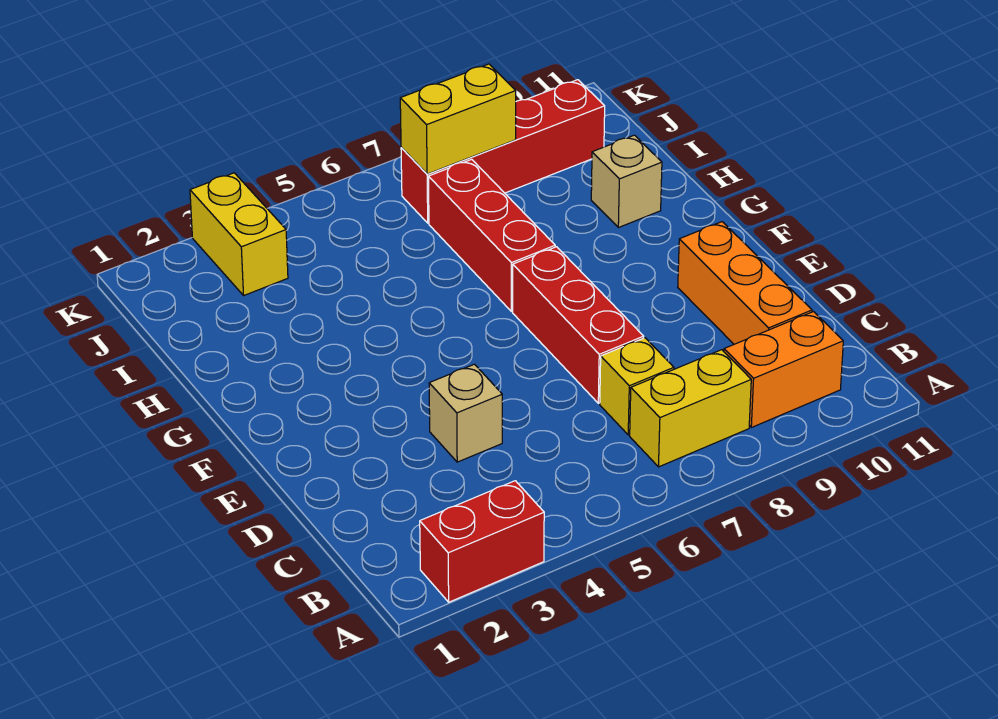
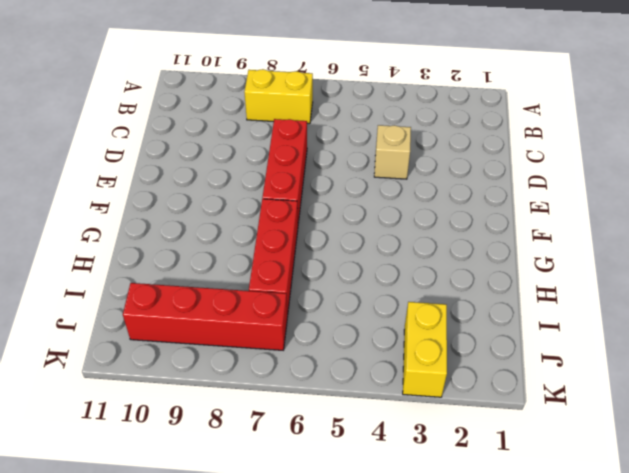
none -> red 1x2 brick [420,481,544,602]
none -> orange 1x2 brick [724,312,843,427]
none -> yellow 1x1 brick [600,338,674,435]

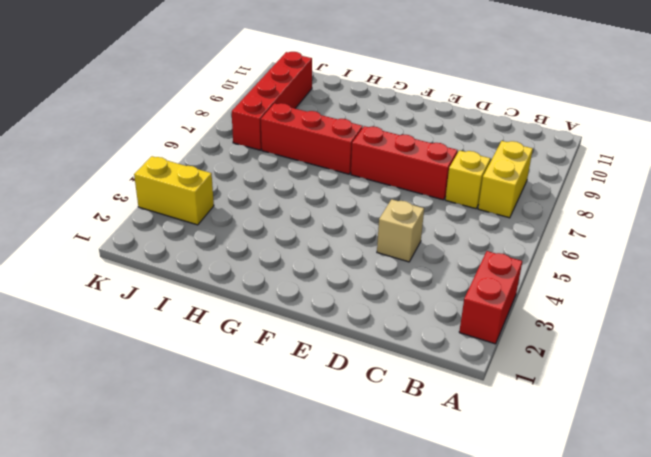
none -> orange 1x2 brick [724,312,843,427]
none -> orange 1x3 brick [678,222,812,344]
none -> tan 1x1 brick [591,135,662,228]

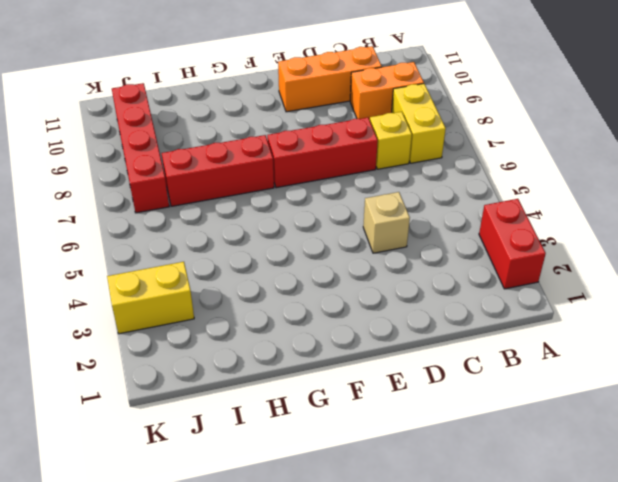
orange 1x2 brick [350,62,424,120] -> orange 1x2 brick turned to [724,312,843,427]
none -> tan 1x1 brick [591,135,662,228]
none -> yellow 1x2 brick [400,64,516,174]

